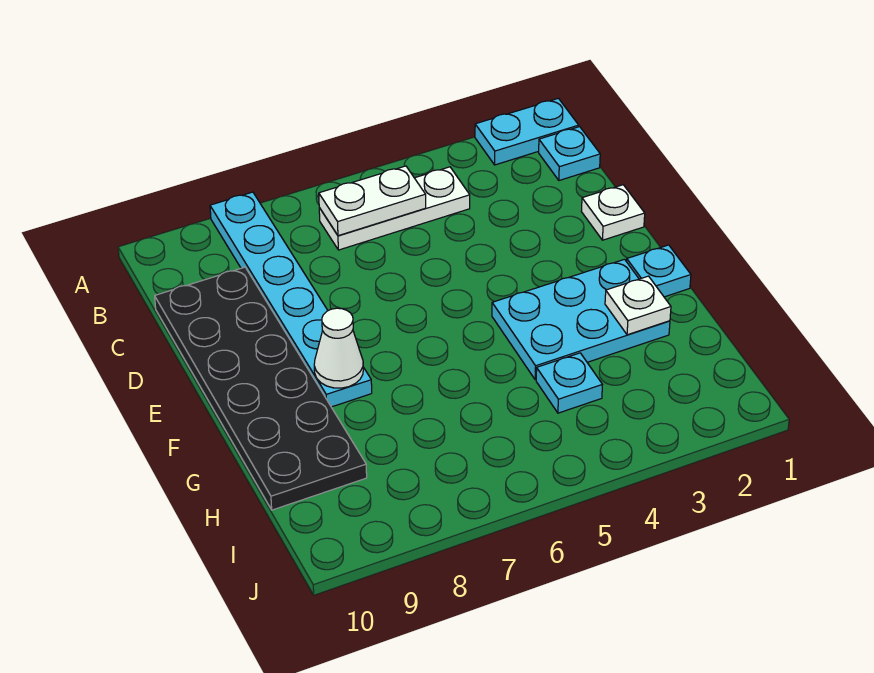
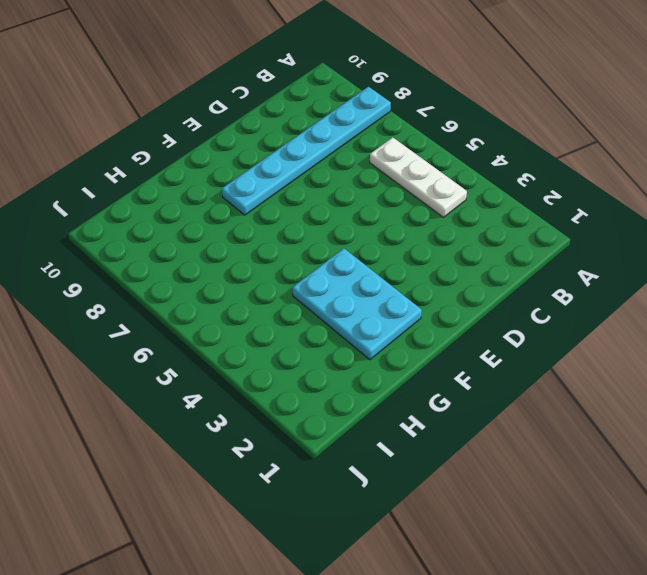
none -> cyan 1x2 plate [475,98,579,165]
none -> cyan 1x1 plate [539,127,600,180]
none -> black 2x6 plate [155,267,367,510]

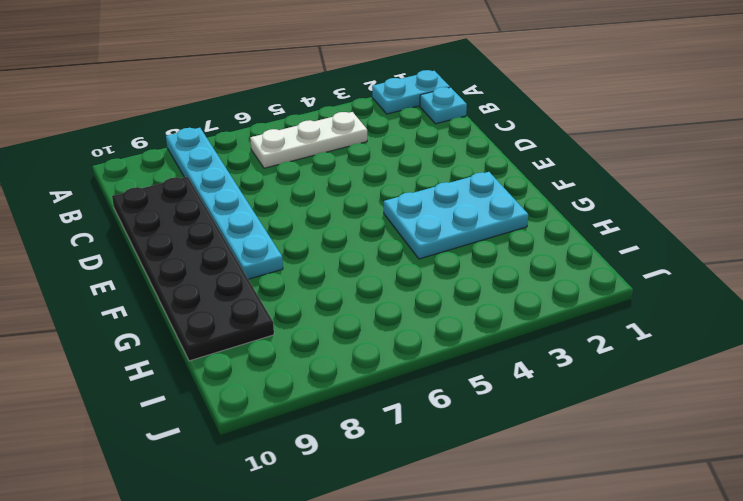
none -> white 1x1 plate [581,185,645,240]
none -> cyan 1x1 plate [627,245,691,297]
none -> cyan 1x1 plate [536,353,602,413]

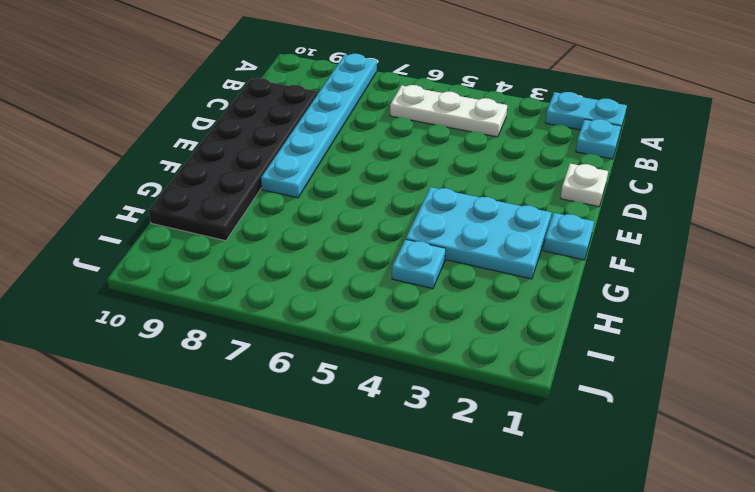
none -> white 1x2 plate [319,166,426,236]
none -> white 1x1 cone [314,308,363,388]
none -> white 1x1 plate [605,276,671,335]

